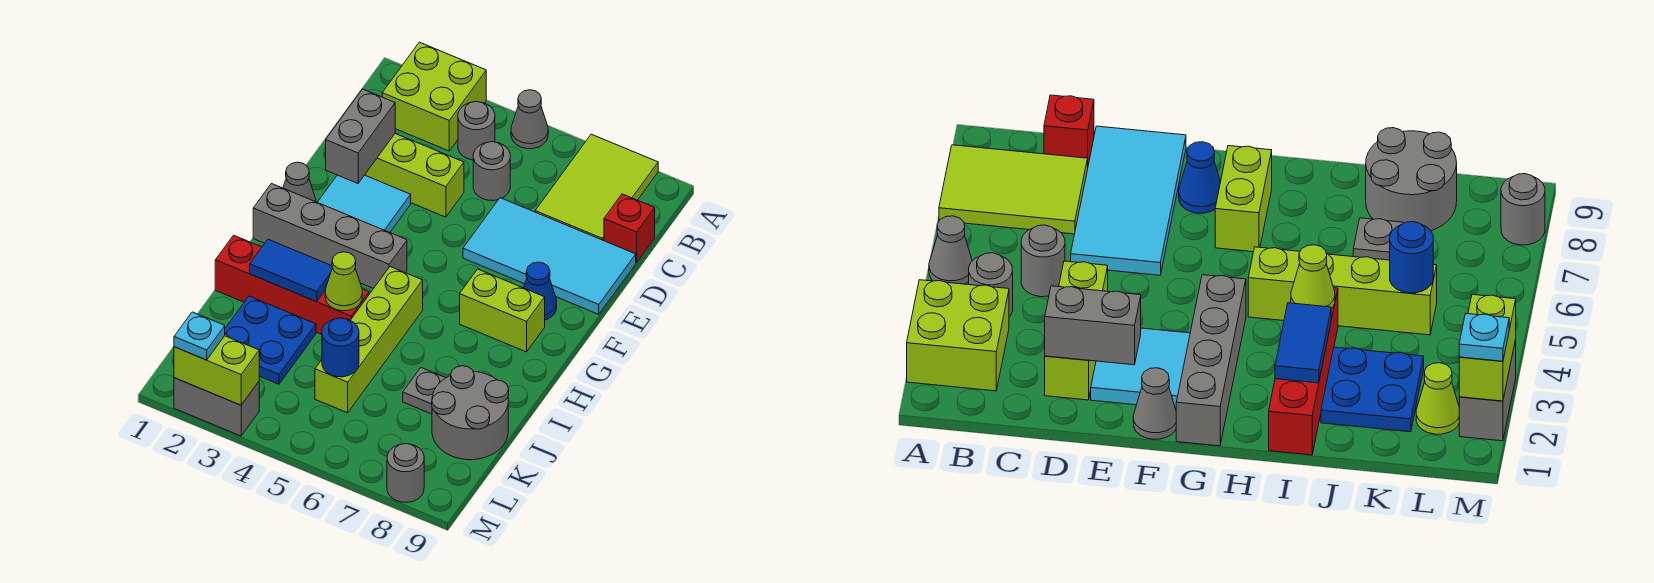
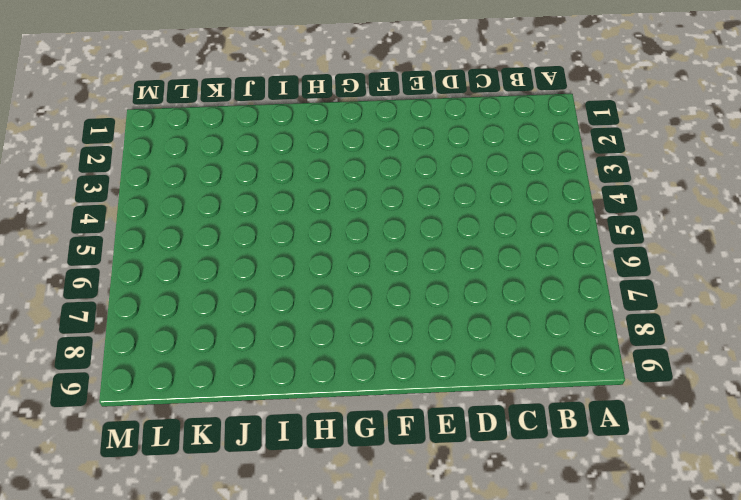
none -> lime 2x2 brick [382,42,486,151]
none -> grey 1x1 cone [511,90,548,149]
none -> lime 2x3 tile [535,134,658,241]

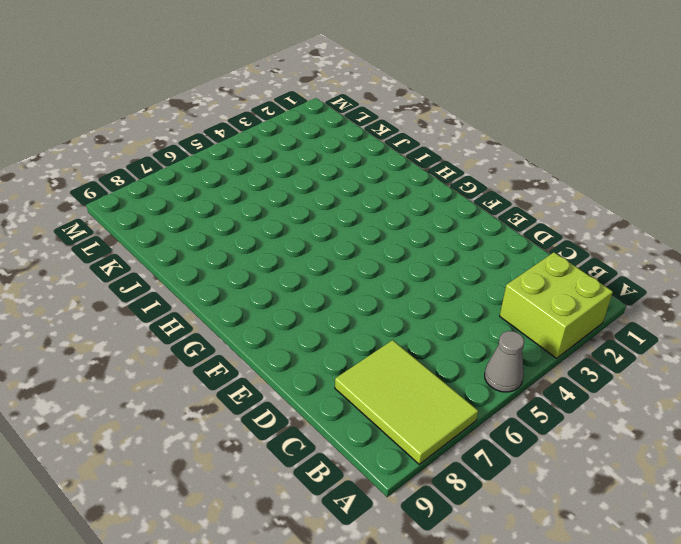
none -> grey 1x1 round brick [458,101,495,160]
none -> grey 1x1 round brick [473,142,510,201]
none -> red 1x1 brick [604,194,655,263]

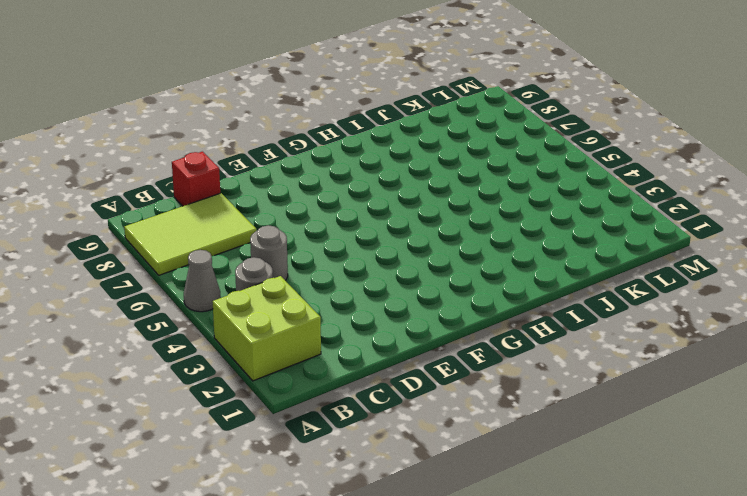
none -> lime 1x3 brick [365,134,464,217]
none -> cyan 2x4 tile [463,198,636,314]
none -> cyan 2x2 tile [317,175,411,232]

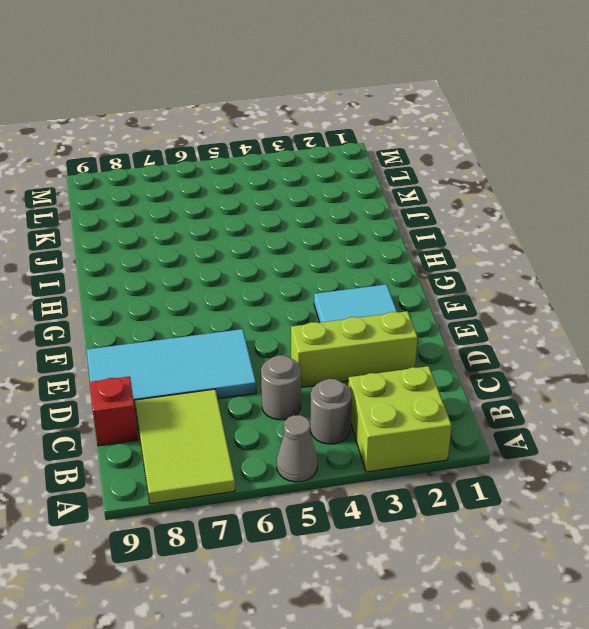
none -> grey 1x1 cone [283,162,316,202]
none -> blue 1x1 cone [524,262,557,320]
none -> grey 1x4 brick [253,184,407,289]

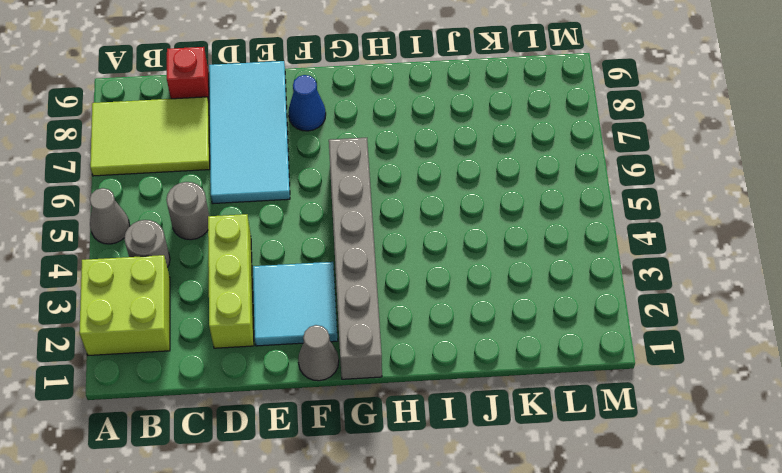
grey 1x6 brick [329,138,382,379] -> grey 1x4 brick [253,184,407,289]
none -> lime 1x2 brick [460,269,545,352]
none -> lime 1x4 brick [315,267,423,413]
none -> red 1x4 brick [215,235,369,335]

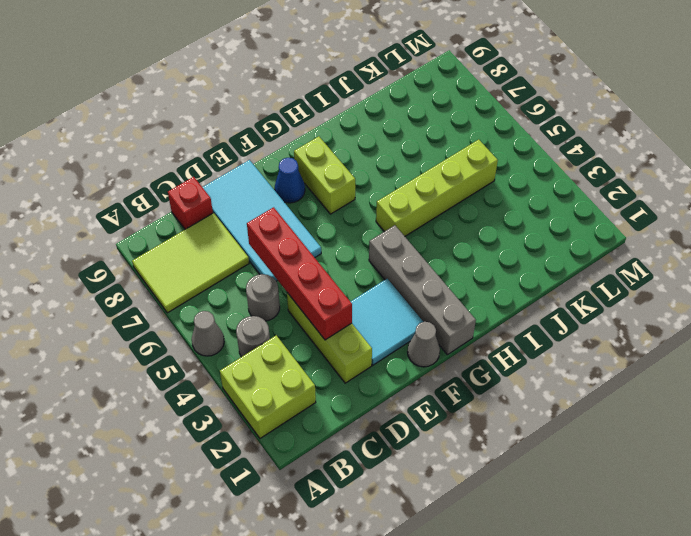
red 1x4 brick [247,207,352,340] -> red 1x4 brick moved to [215,235,369,335]
none -> blue 2x2 plate [225,296,316,384]
none -> grey 1x1 plate [403,368,445,414]
none -> grey 2x2 round brick [432,366,509,460]

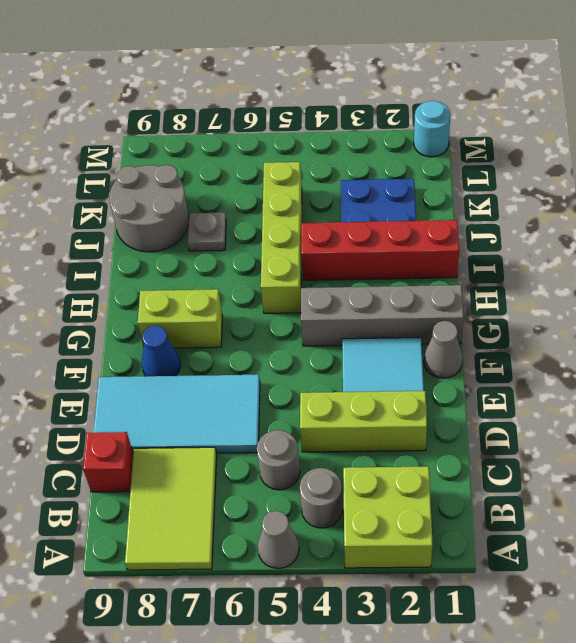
cyan 1x1 round brick [414,101,451,157] -> none
none -> lime 1x1 cone [1416,363,1459,434]
none -> grey 1x2 brick [174,378,259,436]
none -> grey 1x1 round brick [387,444,424,502]

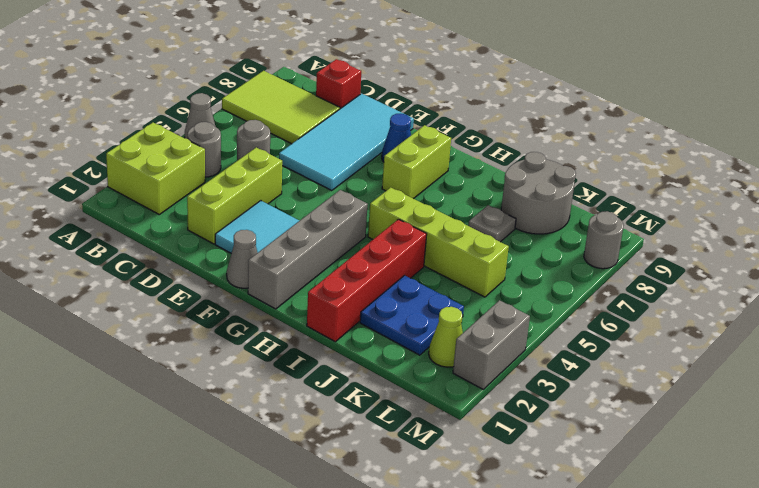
none -> grey 1x2 brick [326,89,395,183]
none -> blue 1x2 tile [250,239,332,302]
none -> lime 1x1 cone [325,252,362,311]

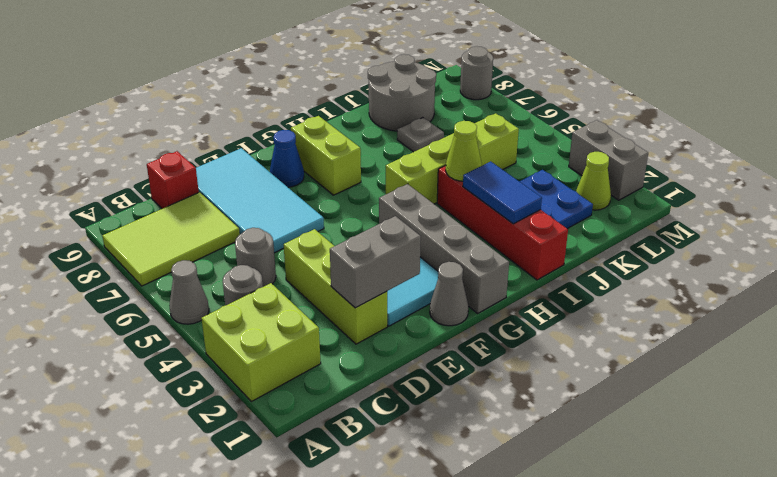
none -> blue 1x1 round brick [322,318,359,377]
none -> lime 1x2 brick [174,336,259,405]
none -> cyan 1x1 plate [174,312,225,360]

